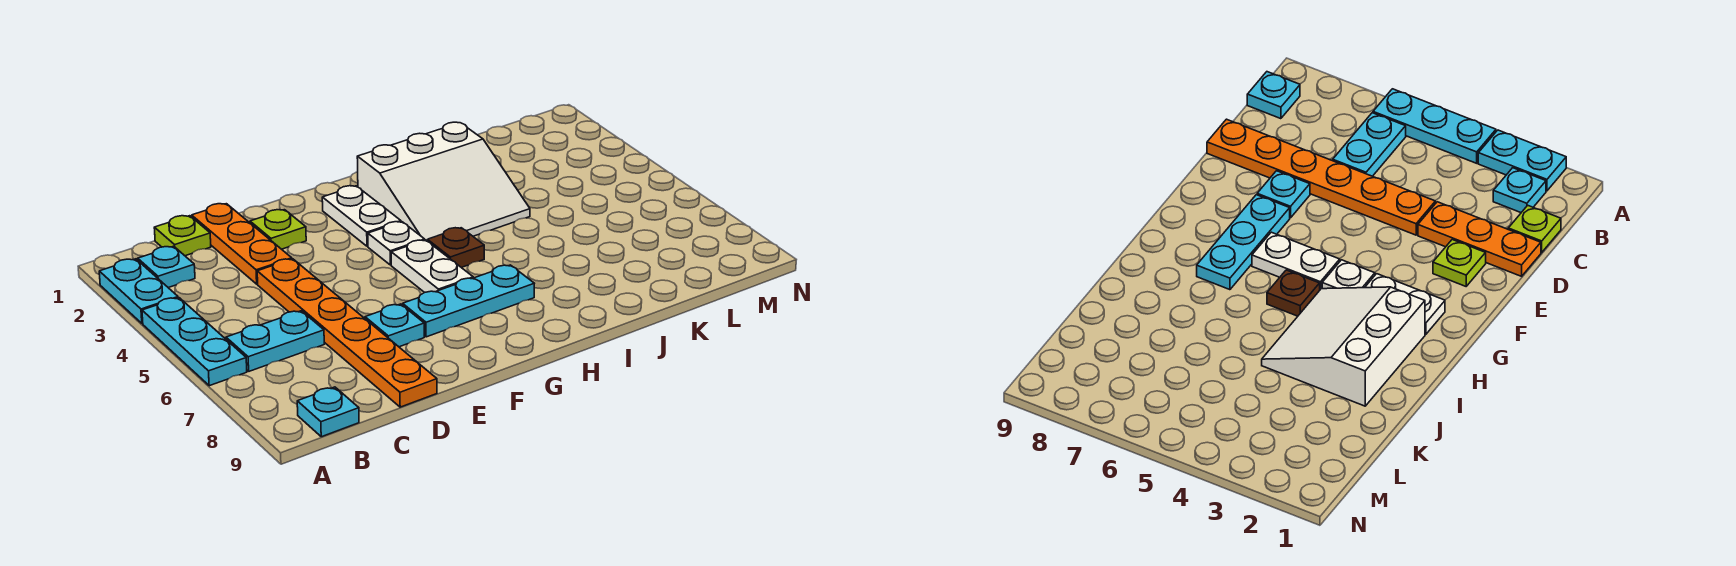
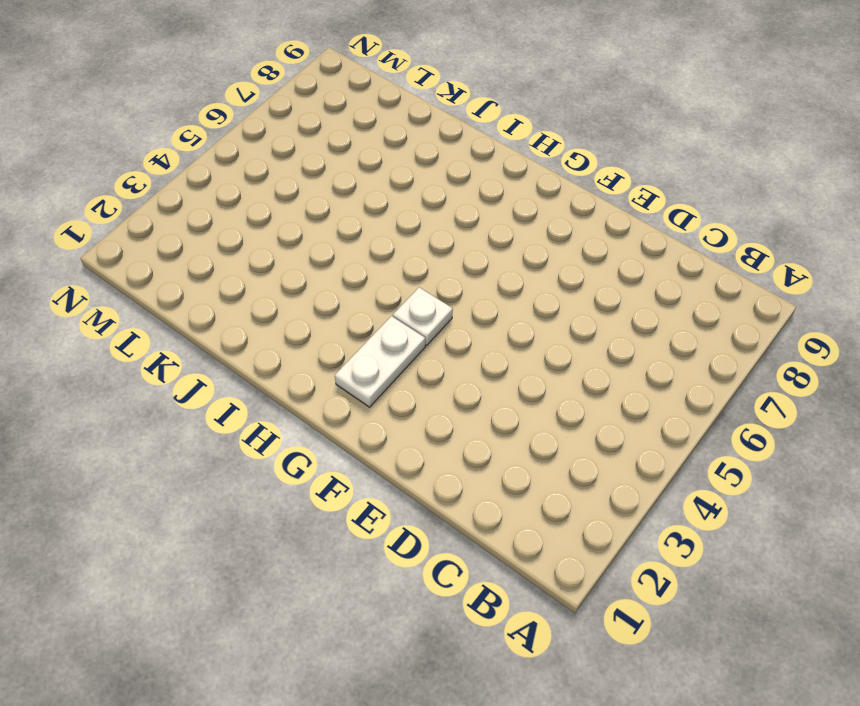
none -> cyan 1x2 plate [99,259,178,324]
none -> cyan 1x3 plate [142,298,247,386]
none -> cyan 1x1 plate [138,246,195,288]

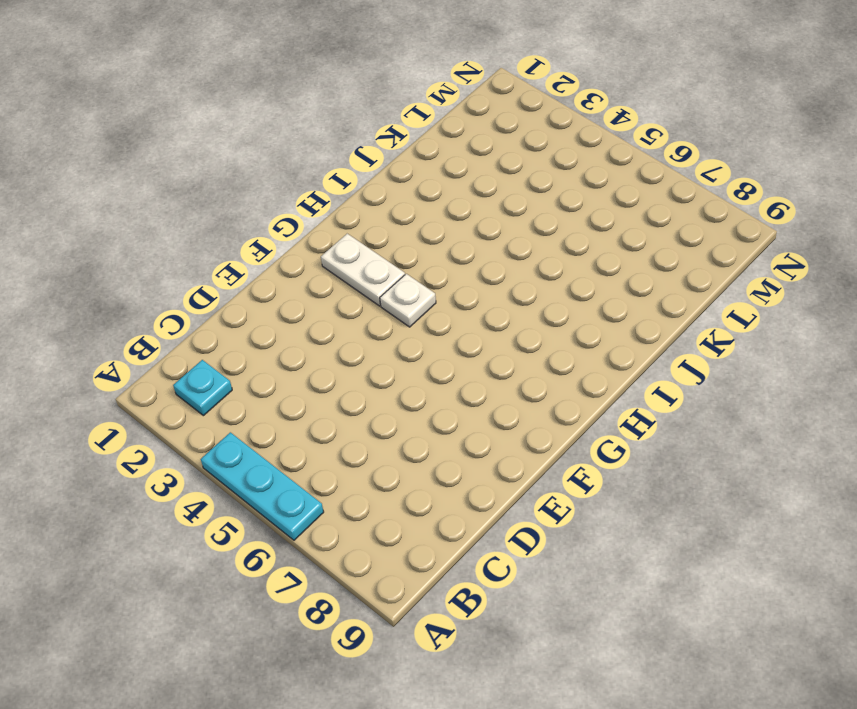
none -> cyan 1x2 plate [99,259,178,324]
none -> cyan 1x2 plate [226,311,324,371]
none -> cyan 1x1 plate [297,387,359,437]

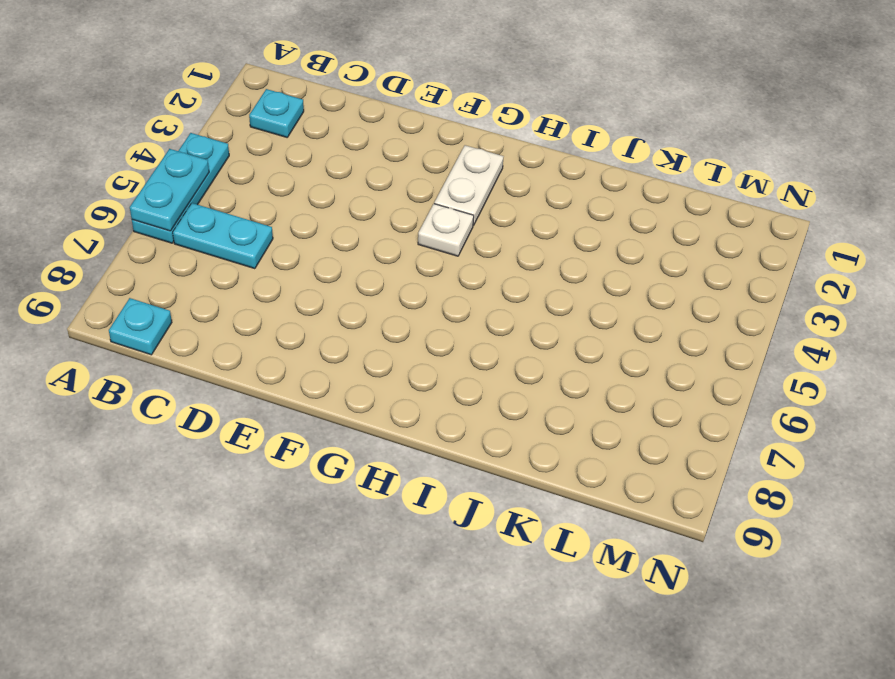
cyan 1x2 plate [130,149,209,231] -> cyan 1x2 plate moved to [99,259,178,324]
none -> lime 1x1 plate [154,216,211,256]
none -> orange 1x3 plate [192,204,292,284]
none -> orange 1x6 plate [257,259,437,407]

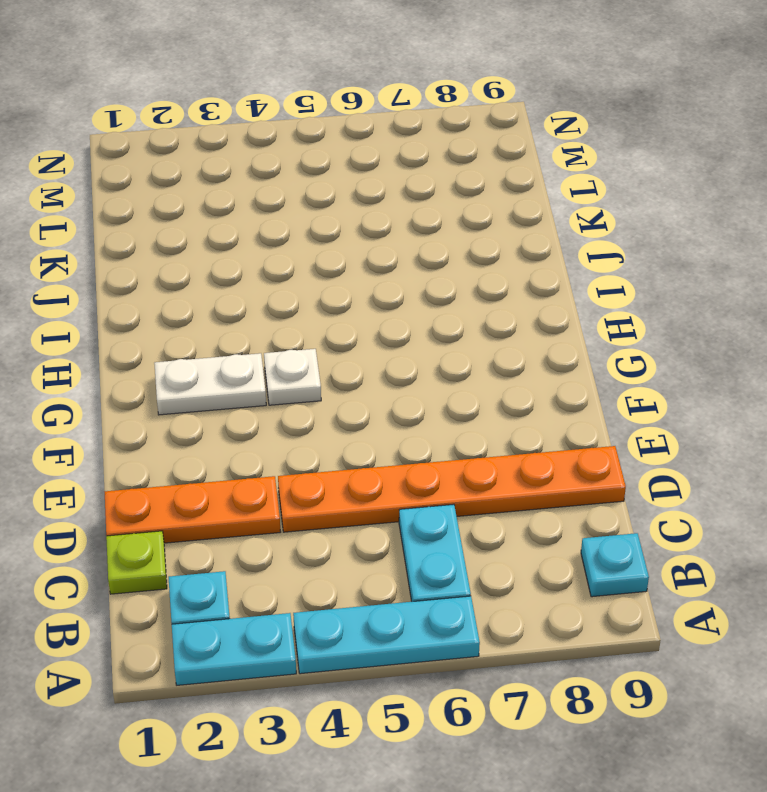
none -> lime 1x1 plate [250,210,306,249]
none -> cyan 1x1 plate [365,304,424,347]
none -> cyan 1x3 plate [403,265,534,337]

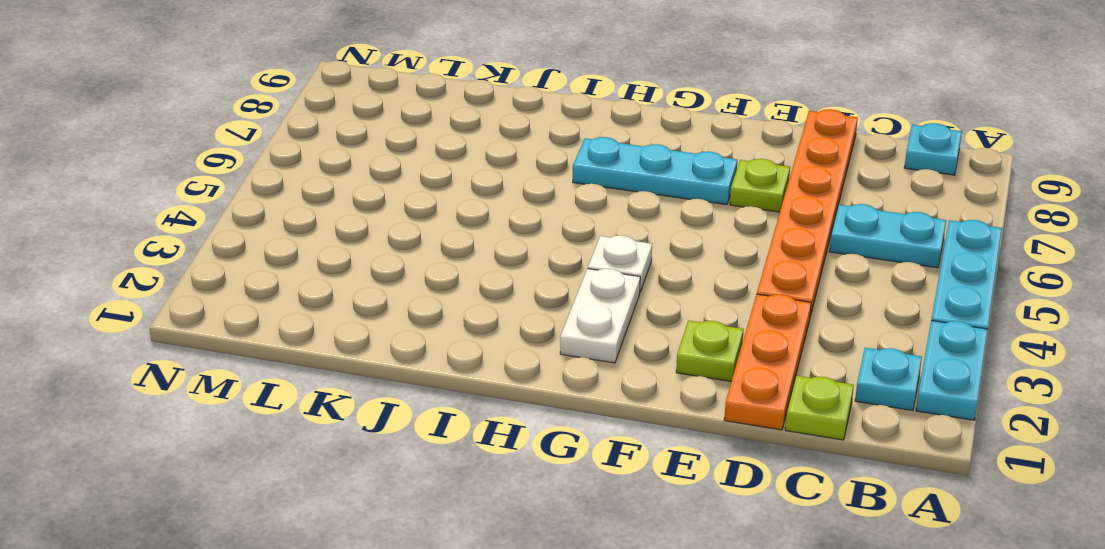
lime 1x1 plate [730,159,790,212] -> cyan 1x1 plate [365,304,424,347]
none -> white 1x2 plate [391,240,473,293]
none -> white 3x3 slope [357,122,530,241]
none -> brown 1x1 plate [427,228,484,268]

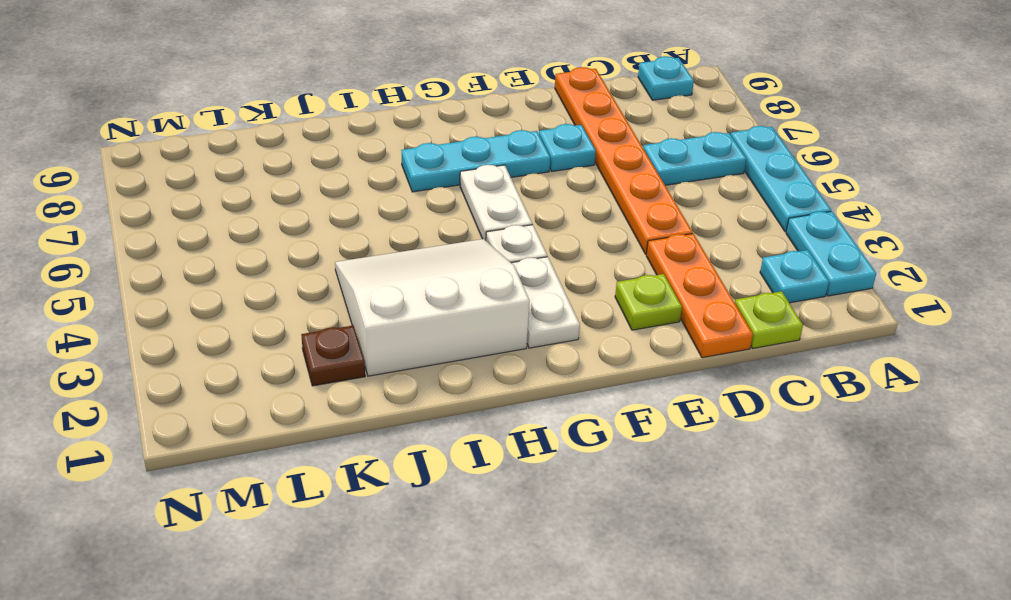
brown 1x1 plate [301,326,365,386] -> brown 1x1 plate moved to [427,228,484,268]

